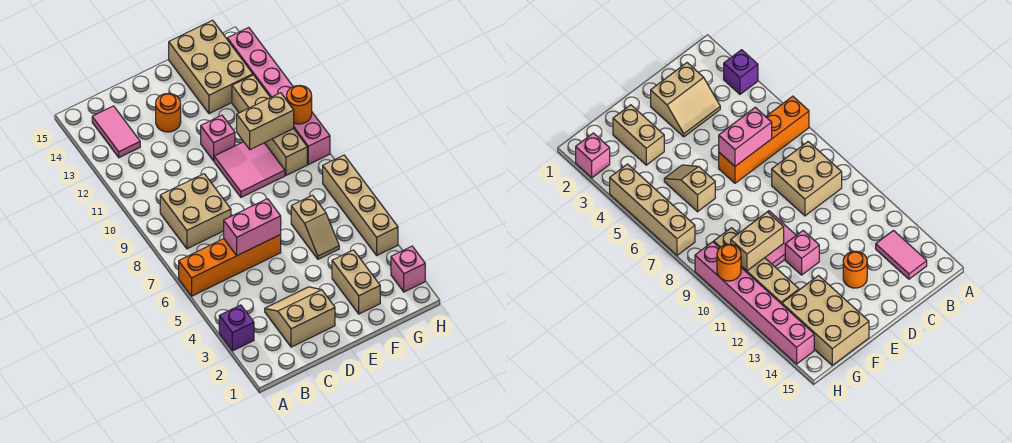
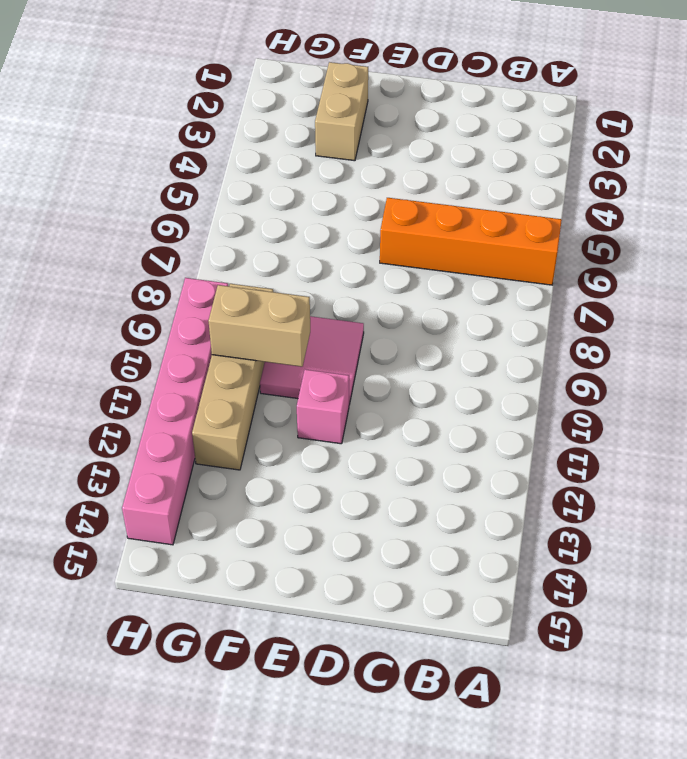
none -> purple 1x1 brick [219,305,254,351]
none -> tan 2x2 brick [160,174,231,249]
none -> pink 1x2 tile [92,106,140,158]

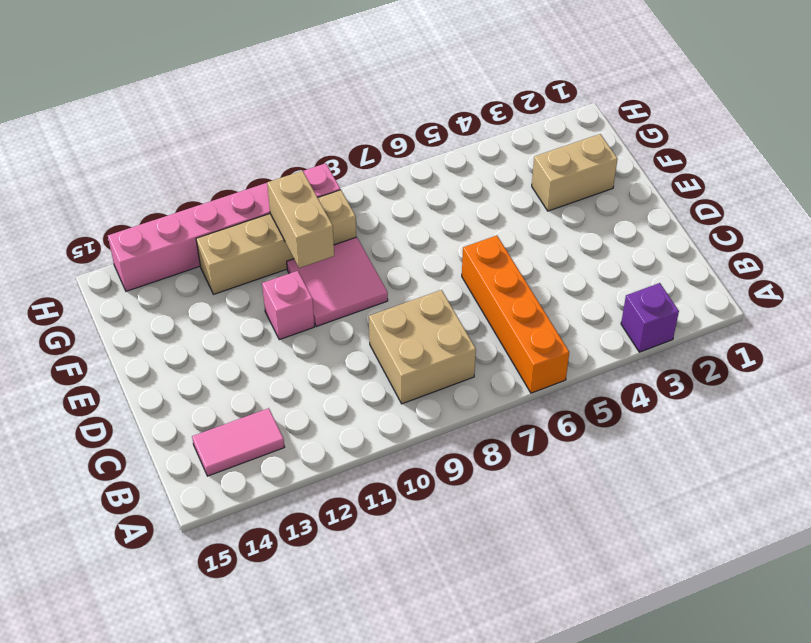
none -> tan 2x2 slope [265,287,335,347]
none -> orange 1x1 round brick [156,93,181,132]
none -> tan 1x2 slope [291,195,339,259]

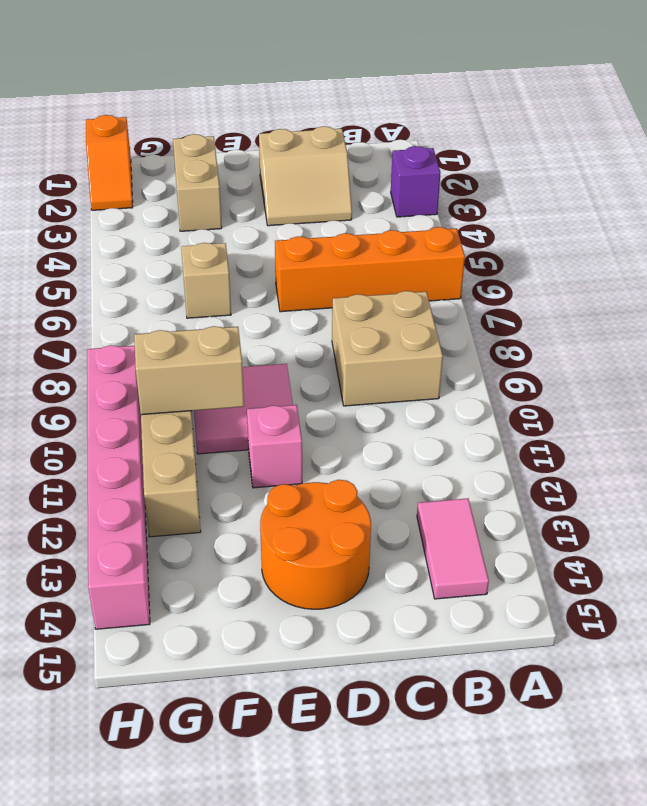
orange 2x2 round brick [260,480,371,609] -> orange 1x1 round brick [156,93,181,132]
orange 1x2 slope [86,115,133,210] -> pink 1x1 brick [391,246,425,292]
none -> tan 2x3 brick [169,20,253,114]
none -> tan 1x4 brick [323,155,398,255]
none -> pink 1x2 brick [224,199,281,255]

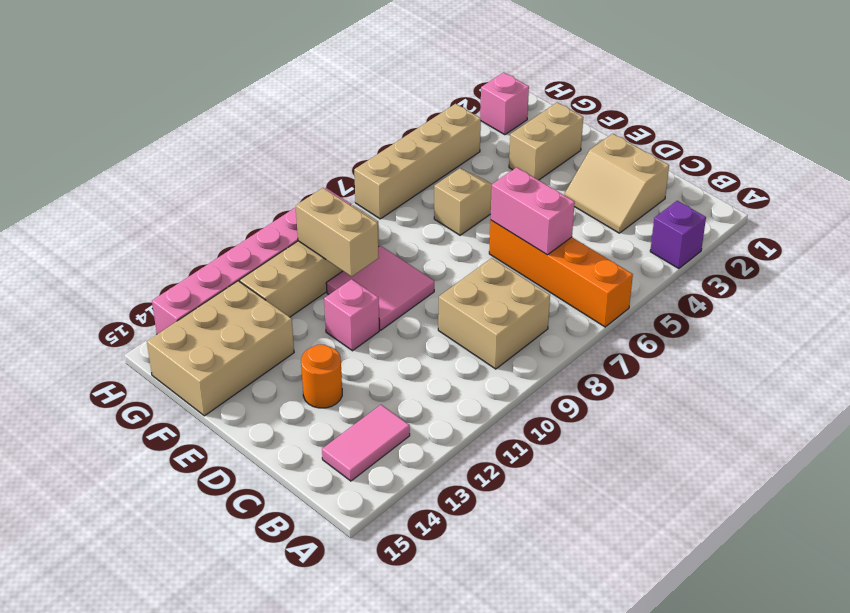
none -> orange 1x1 round brick [287,86,312,124]

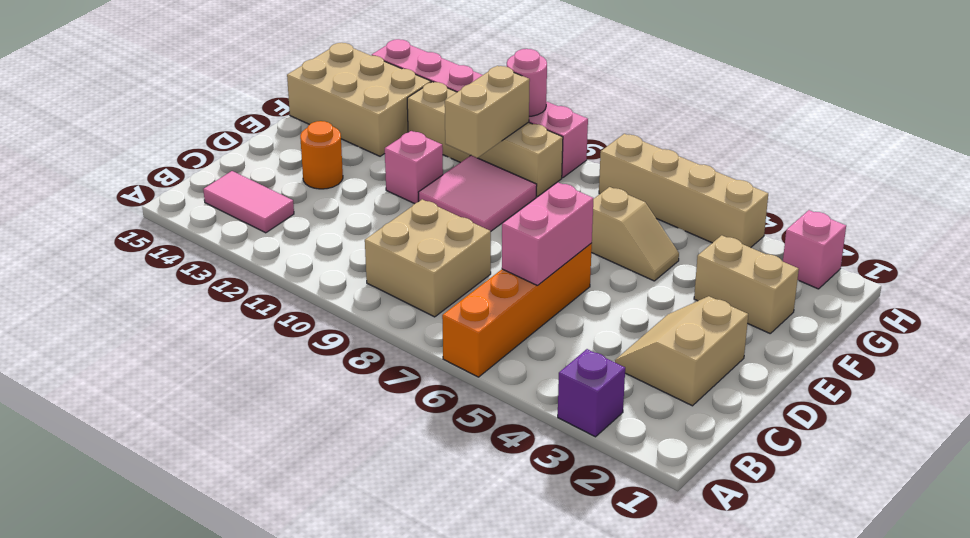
pink 1x1 round brick [507,49,547,116] -> orange 1x1 round brick [287,86,312,124]

